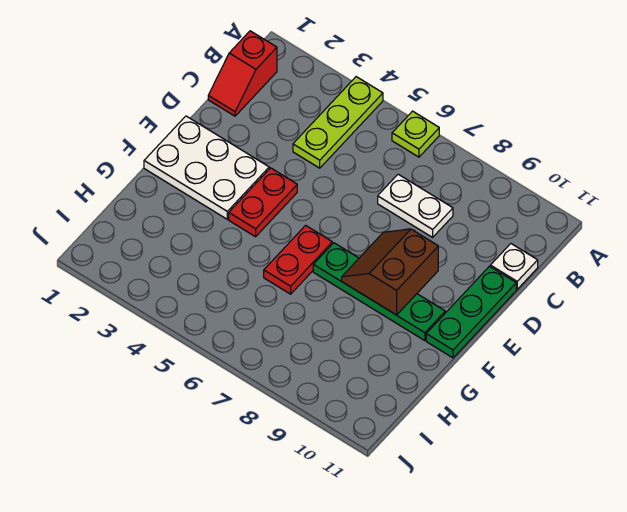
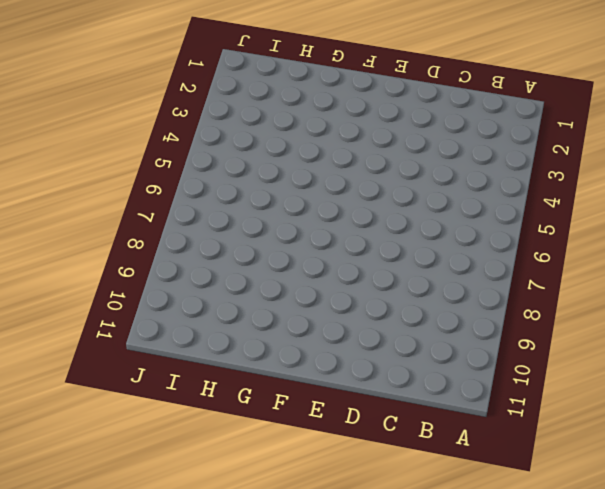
none -> lime 1x3 plate [293,77,383,168]
none -> lime 1x1 plate [392,111,439,157]

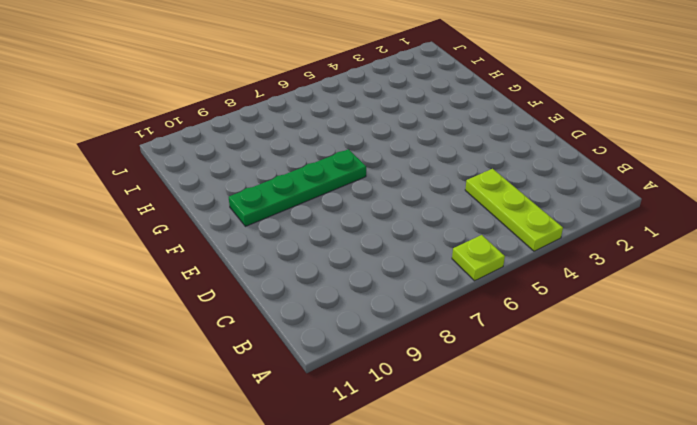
none -> red 1x2 slope [208,31,277,116]
none -> white 1x2 plate [378,174,453,237]

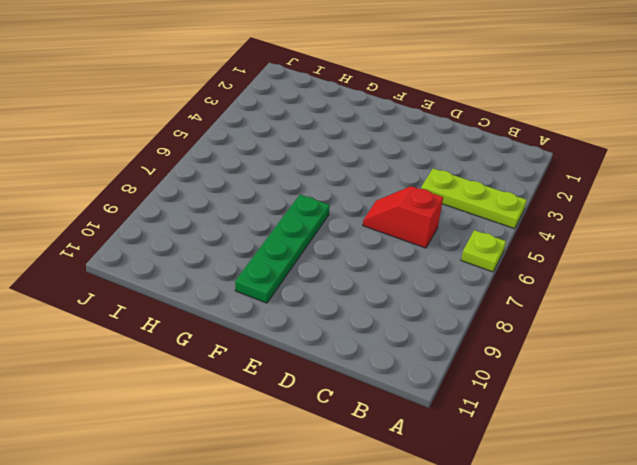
red 1x2 slope [363,186,443,248] -> red 1x2 slope moved to [208,31,277,116]
none -> white 1x2 plate [378,174,453,237]
none -> white 1x1 plate [490,244,538,289]

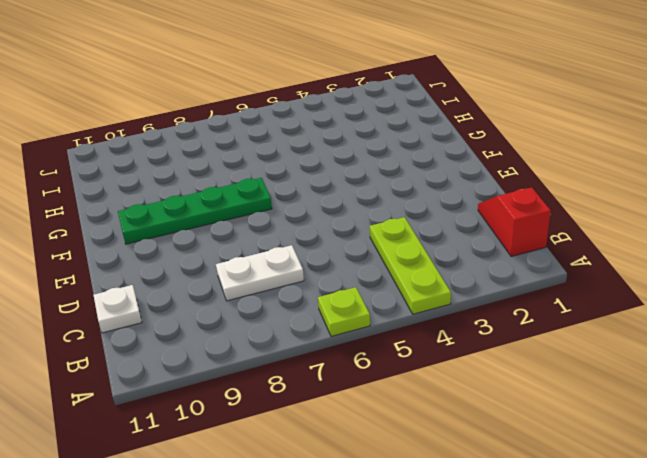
none -> green 1x3 plate [426,266,516,358]
none -> white 2x3 plate [144,116,269,219]

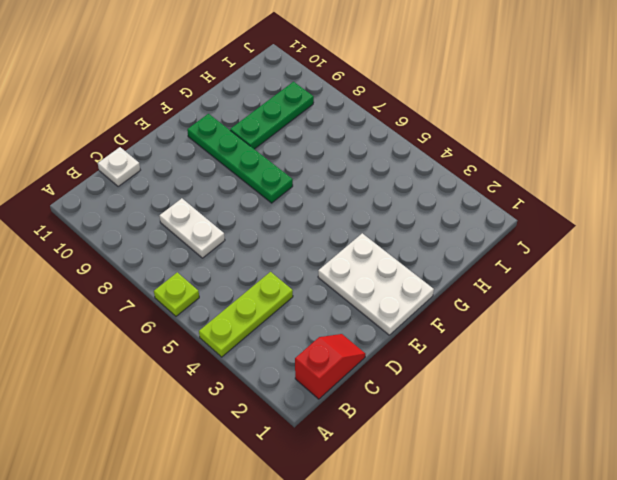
green 1x3 plate [230,82,314,149] -> green 1x3 plate moved to [426,266,516,358]
none -> red 1x2 plate [229,168,297,237]
none -> red 1x2 plate [264,225,332,294]

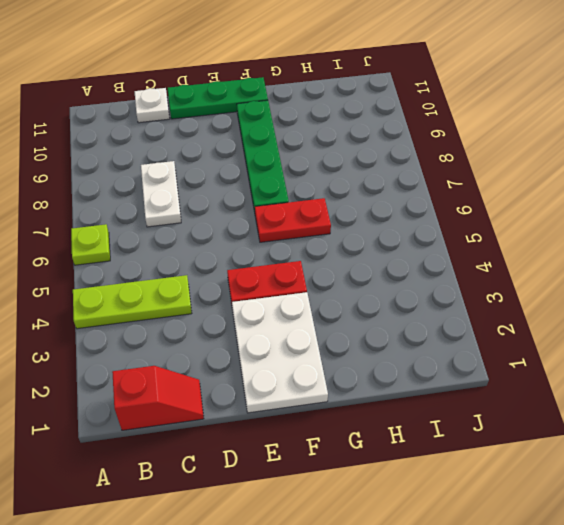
none -> brown 2x2 slope [342,229,438,315]

